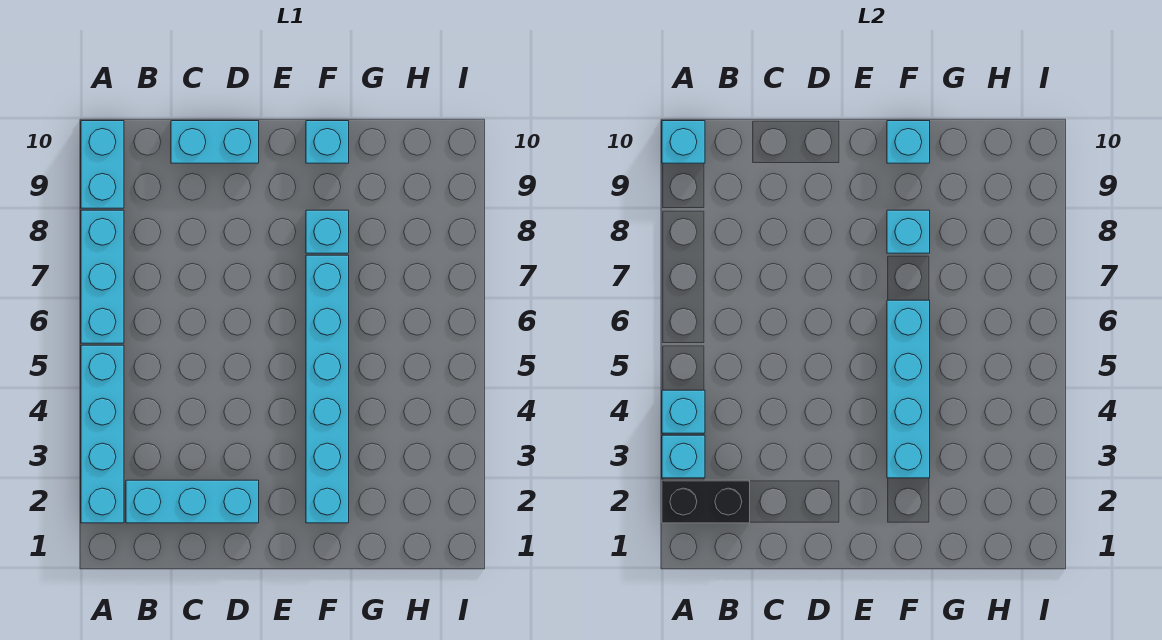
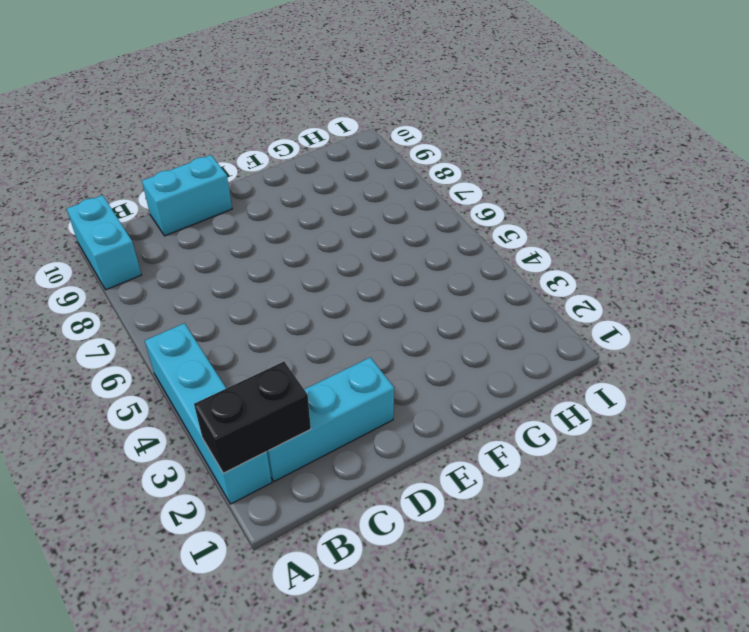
none -> cyan 1x3 brick [81,210,124,343]
none -> cyan 1x6 brick [306,255,349,523]
none -> cyan 1x1 brick [306,210,349,253]

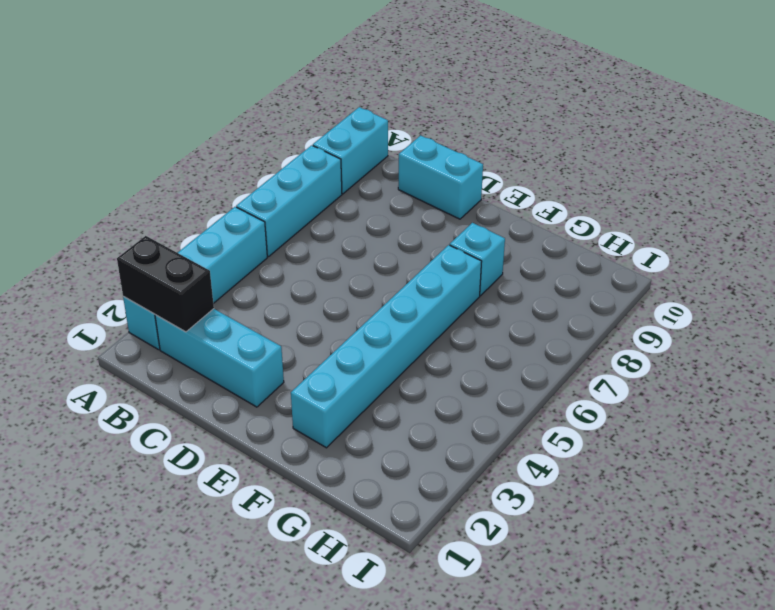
none -> cyan 1x1 brick [306,121,349,163]
none -> cyan 1x1 brick [662,435,705,478]
none -> cyan 1x1 brick [662,390,705,433]

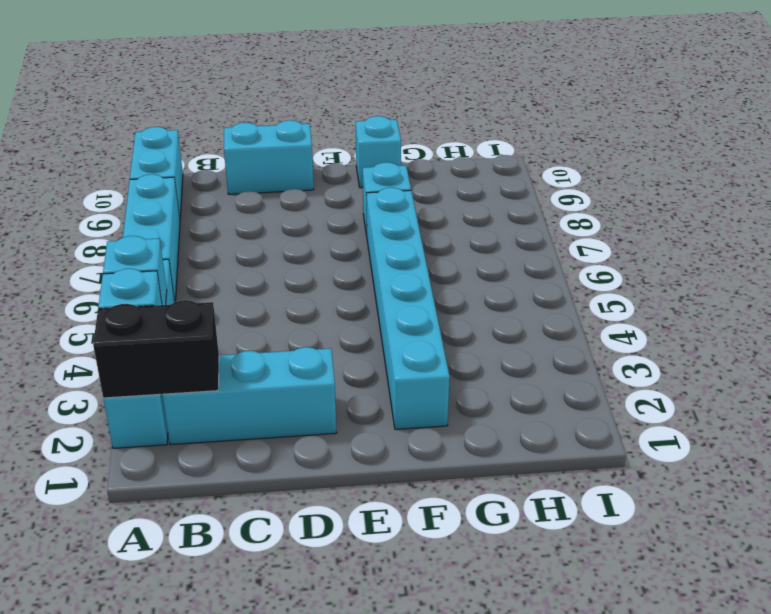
none -> cyan 1x1 brick [662,121,705,163]
none -> cyan 1x4 brick [887,300,930,478]
none -> cyan 1x1 brick [887,210,930,253]

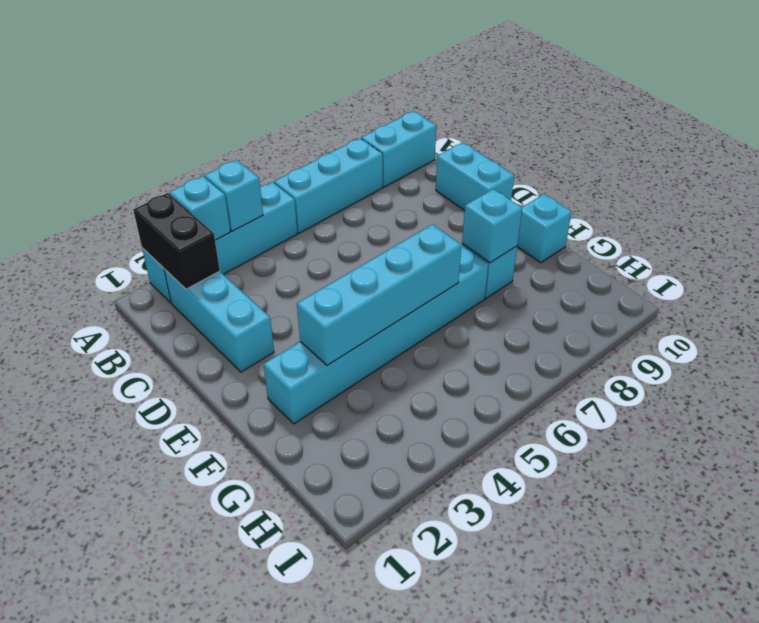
none -> cyan 1x1 brick [662,121,705,163]
none -> cyan 1x1 brick [887,121,930,163]

